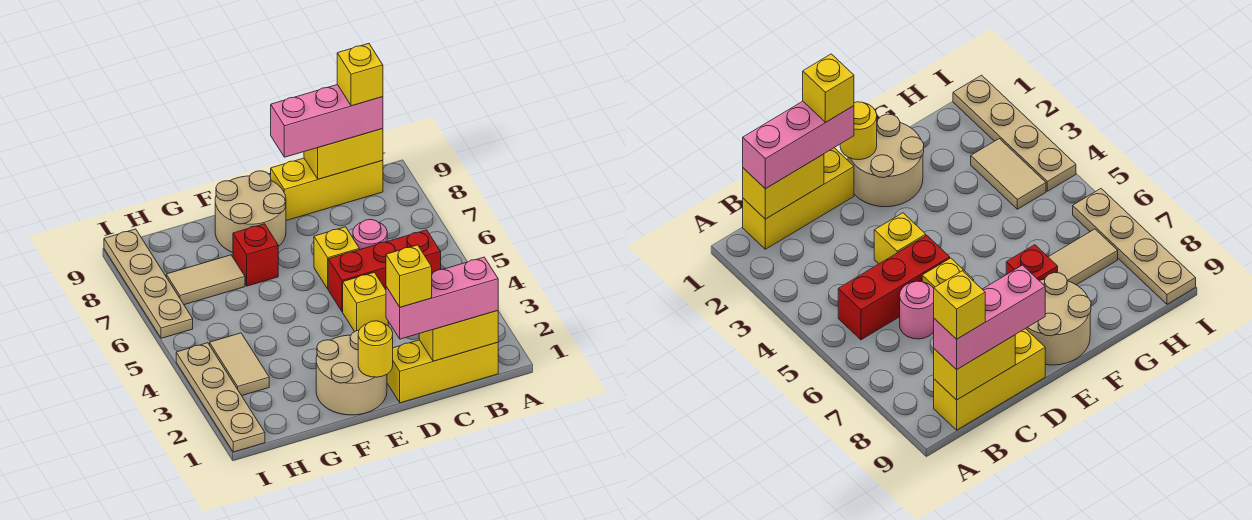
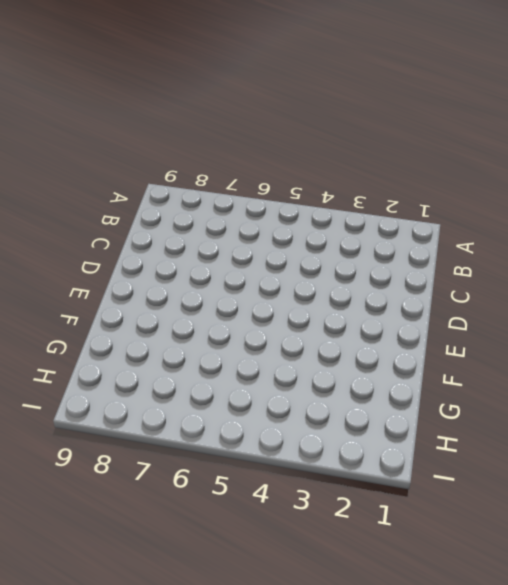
none -> yellow 1x3 brick [387,340,498,403]
none -> red 1x3 brick [328,230,441,312]
none -> yellow 1x3 brick [271,158,383,221]

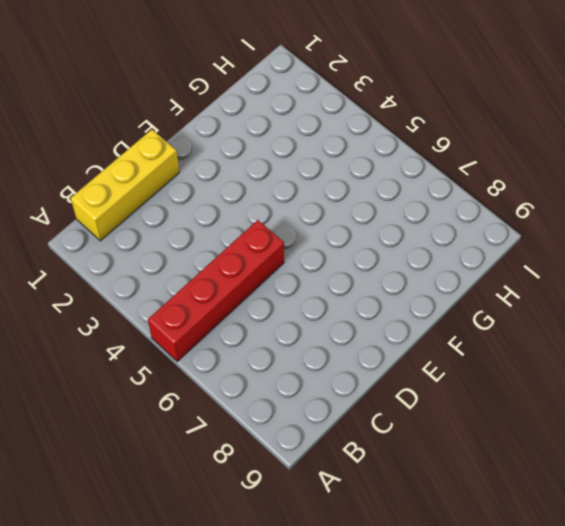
red 1x4 brick [148,220,284,361] -> red 1x3 brick [328,230,441,312]
none -> yellow 1x3 brick [271,158,383,221]
none -> pink 1x1 round brick [353,220,387,250]
none -> yellow 1x1 brick [343,272,388,332]

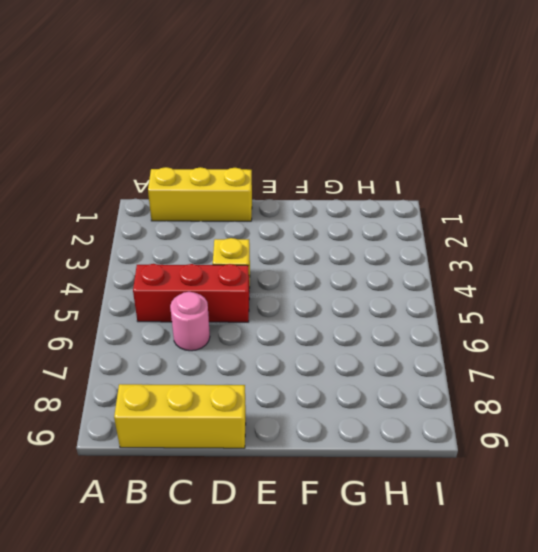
none -> yellow 1x1 brick [314,227,359,289]
none -> tan 2x2 round brick [316,330,387,415]
none -> tan 2x2 round brick [215,171,286,252]

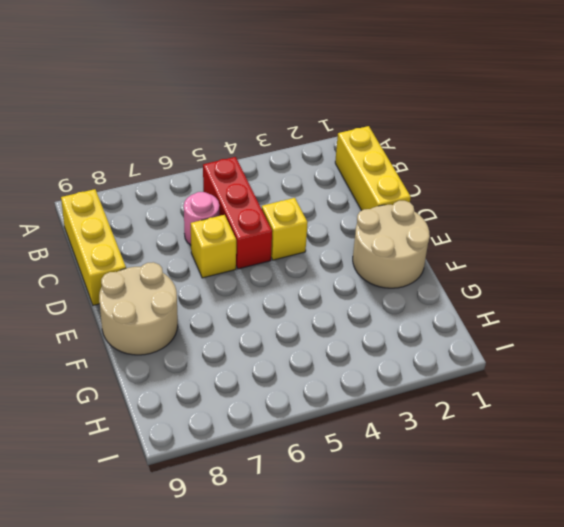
none -> red 1x1 brick [233,224,278,286]
none -> tan 1x2 tile [166,255,245,305]
none -> tan 1x2 tile [210,333,269,396]

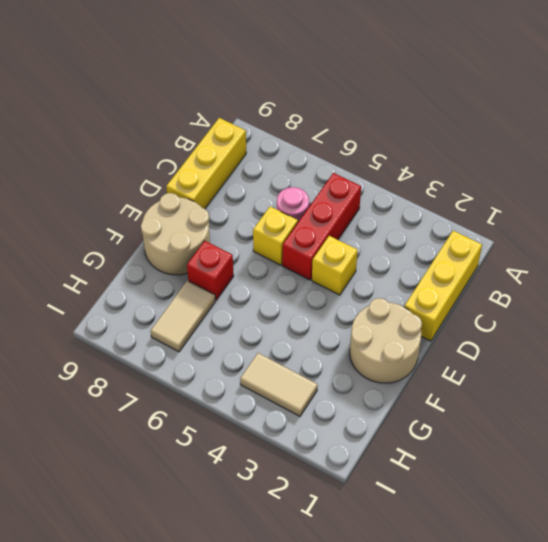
none -> tan 1x4 plate [176,343,265,452]
none -> tan 1x4 plate [104,229,193,338]
none -> yellow 1x2 brick [419,311,498,361]

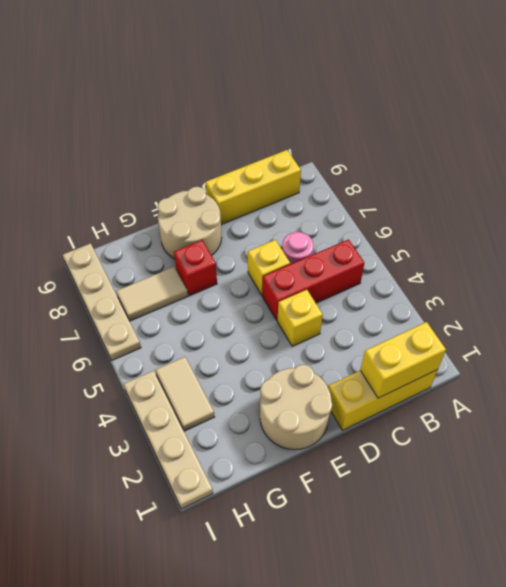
none -> yellow 1x2 brick [304,129,383,179]
none -> yellow 1x1 round brick [358,321,393,377]
none -> pink 1x3 brick [386,257,498,339]

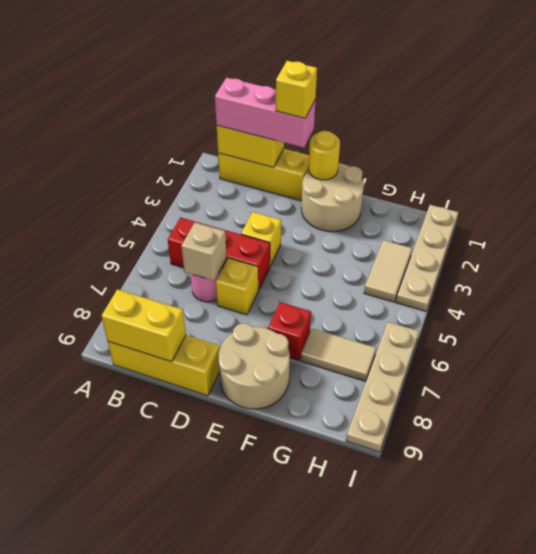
tan 1x1 brick [181,222,227,281] -> none
none -> pink 1x3 brick [271,85,383,157]
none -> yellow 1x1 brick [337,44,383,106]

